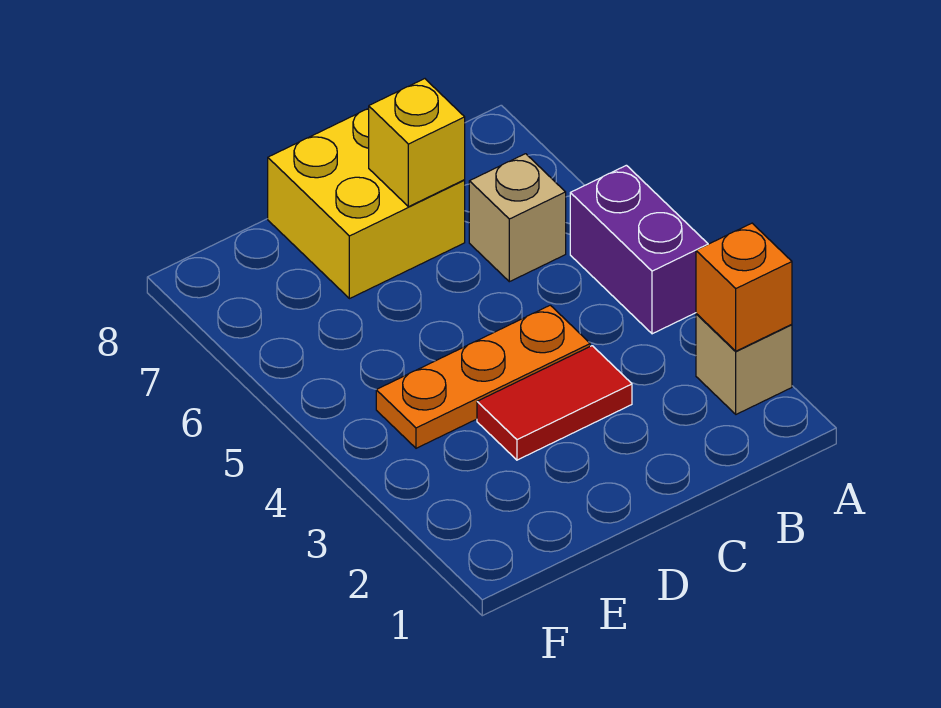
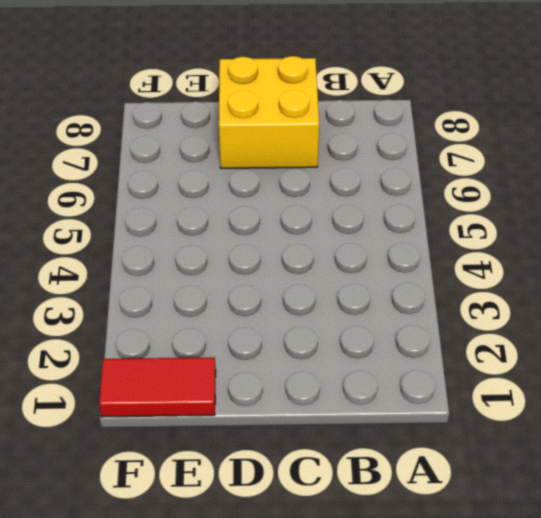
red 1x2 tile [99,357,216,417] -> red 1x2 tile moved to [477,346,632,460]
none -> tan 1x1 brick [696,314,792,414]
none -> purple 1x2 brick [570,165,708,334]

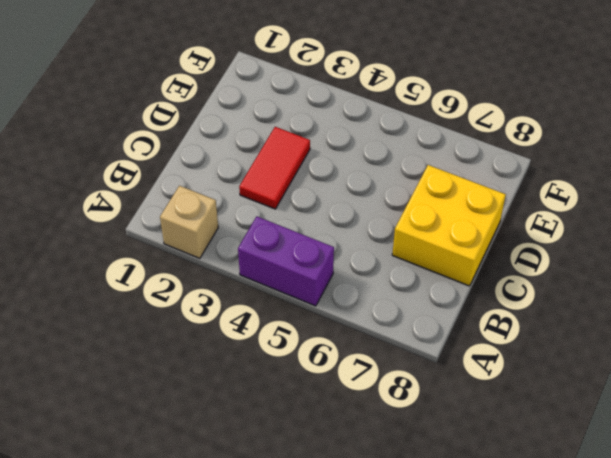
none -> tan 1x1 brick [469,154,566,282]
none -> orange 1x3 plate [376,305,590,448]

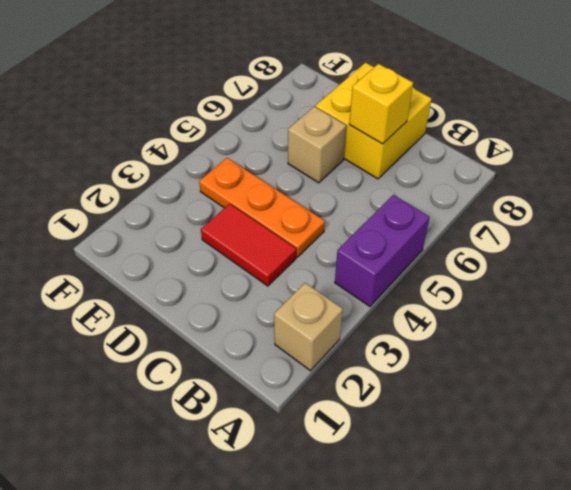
tan 1x1 brick [288,107,346,183] -> tan 1x1 brick moved to [469,154,566,282]
none -> orange 1x1 brick [696,223,792,351]

